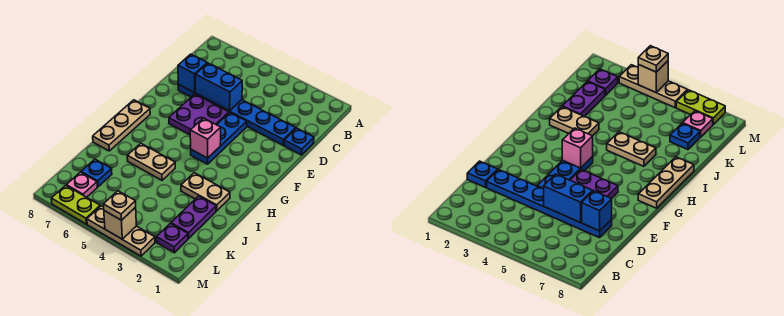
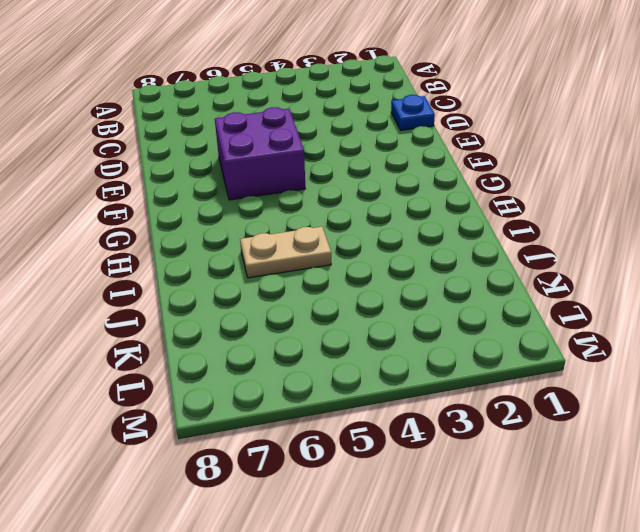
purple 2x2 brick [215,107,306,200] -> purple 2x2 plate [169,94,229,135]
none -> blue 1x6 plate [178,84,296,145]
none -> blue 1x3 plate [191,113,247,164]
none -> tan 1x3 plate [93,100,150,151]

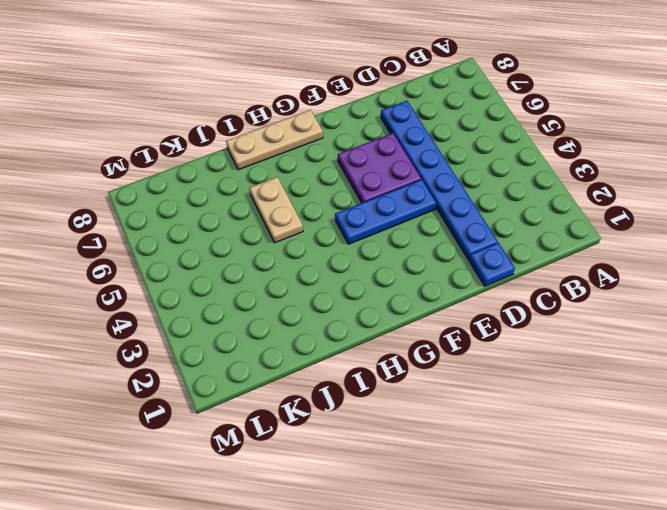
none -> tan 1x2 plate [181,173,230,211]
none -> purple 1x2 plate [171,196,216,238]
none -> blue 1x1 plate [81,159,112,187]

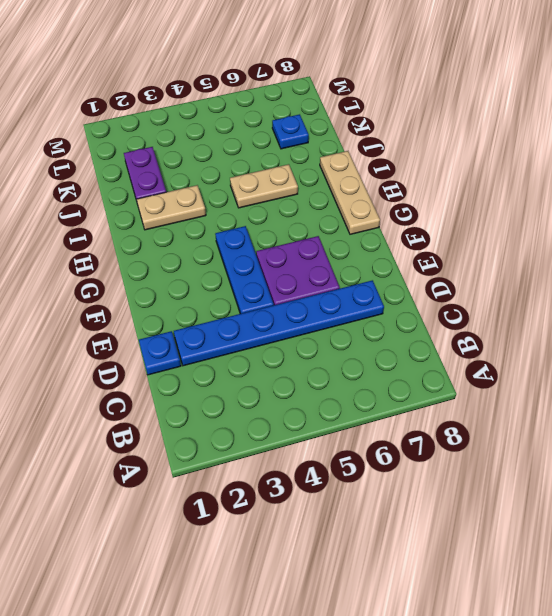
none -> purple 1x1 plate [157,223,188,253]
none -> pink 1x1 plate [66,172,97,197]
none -> tan 1x3 plate [87,206,155,256]

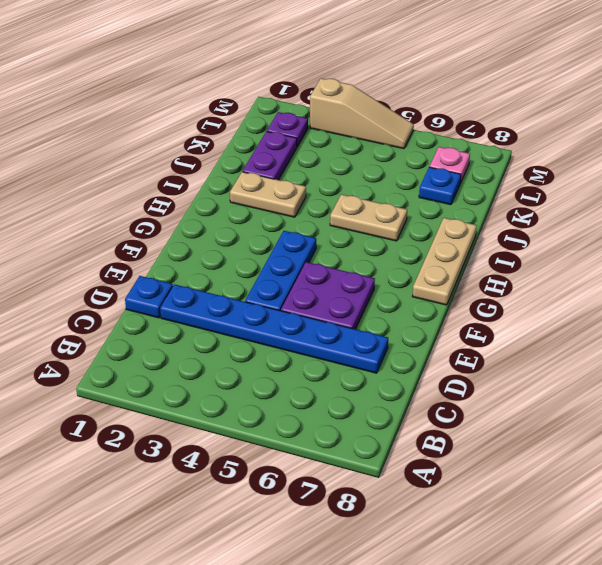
tan 1x3 slope [310,78,414,149] -> tan 1x3 plate [87,206,155,256]
none -> lime 1x2 plate [51,185,100,224]
none -> blue 1x2 brick [195,63,242,111]
none -> blue 1x1 brick [178,54,207,93]

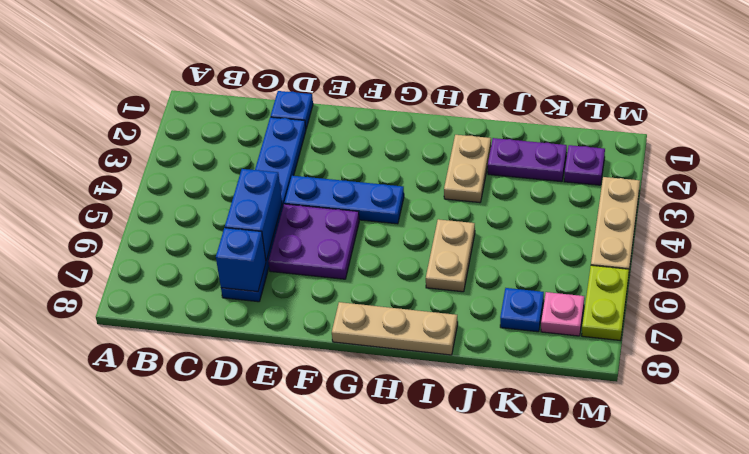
none -> pink 1x1 brick [190,118,221,158]
none -> tan 1x1 brick [104,207,136,239]
none -> tan 1x1 plate [104,191,136,220]

